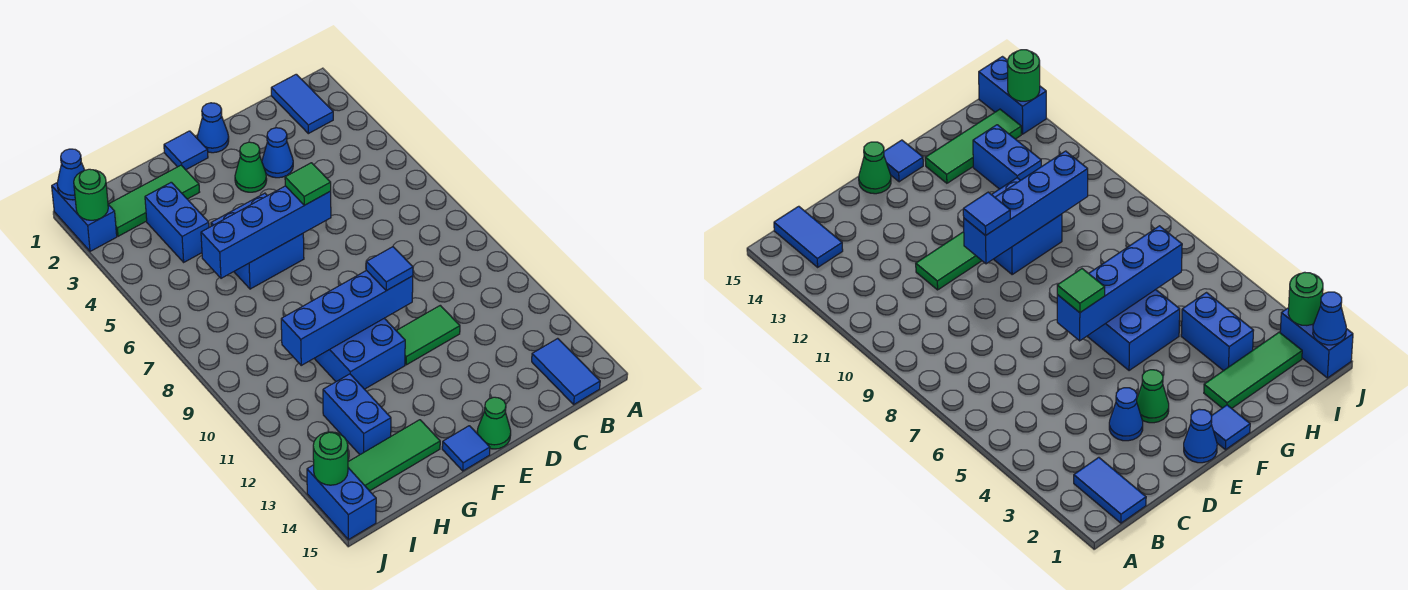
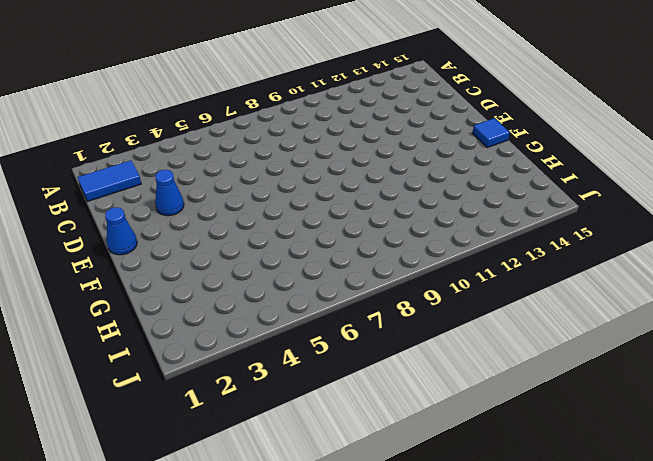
none -> blue 1x2 tile [532,338,600,404]
none -> green 1x2 tile [396,305,460,365]
none -> green 1x1 cone [235,142,267,192]

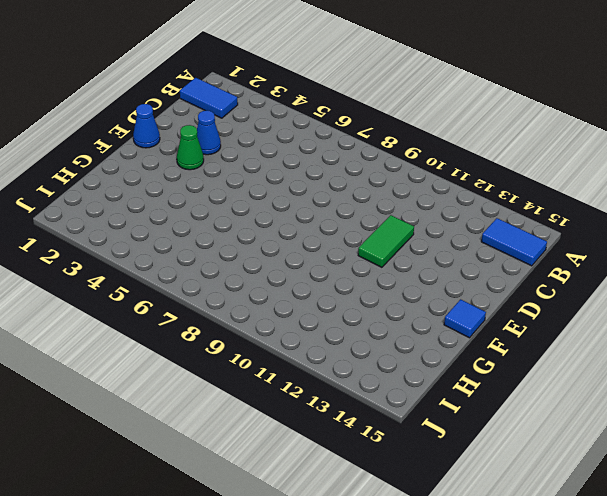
none -> green 1x1 cone [477,397,511,449]
none -> blue 1x1 tile [164,131,208,170]
none -> blue 2x2 brick [211,193,304,289]

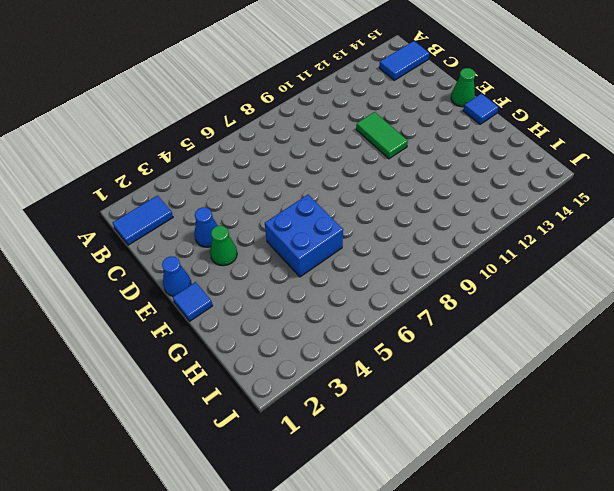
none -> blue 2x2 brick [314,318,405,389]
none -> green 1x3 tile [109,165,199,236]
none -> green 1x3 tile [348,420,440,491]

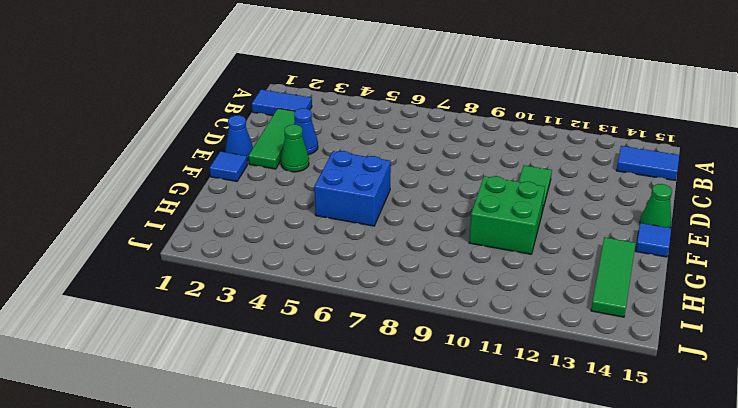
green 1x3 tile [249,108,295,169] -> green 1x3 tile moved to [109,165,199,236]
green 2x2 brick [469,176,545,254] -> blue 2x2 brick [314,318,405,389]
none -> blue 1x2 brick [145,182,209,262]
none -> blue 1x2 brick [323,374,391,455]
none -> blue 1x2 brick [52,183,117,251]

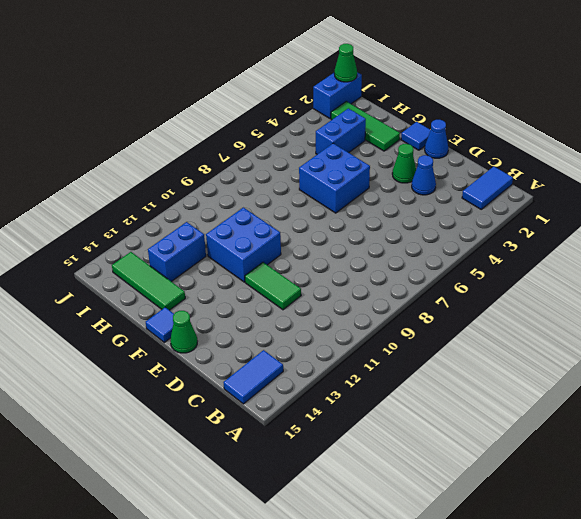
green 1x1 cone [334,44,357,82] -> blue 1x1 cone [57,149,85,200]
none -> blue 1x2 brick [307,465,376,540]
none -> blue 1x4 brick [201,186,331,278]
none -> blue 1x4 brick [281,270,413,365]

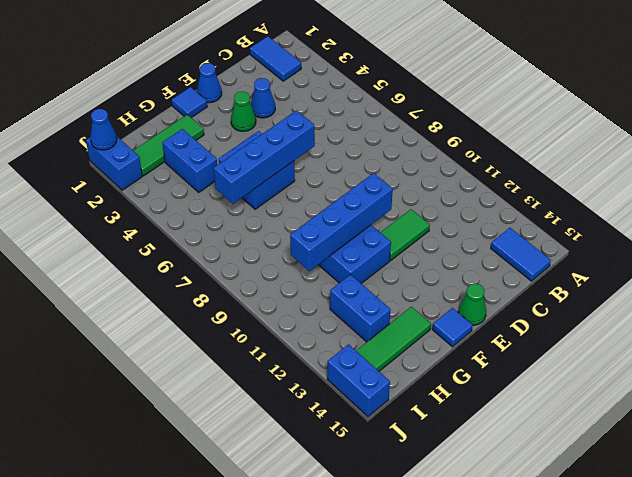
none -> green 1x1 round brick [74,169,108,220]
none -> green 1x1 round brick [313,432,348,485]
none -> green 1x1 tile [285,163,331,205]

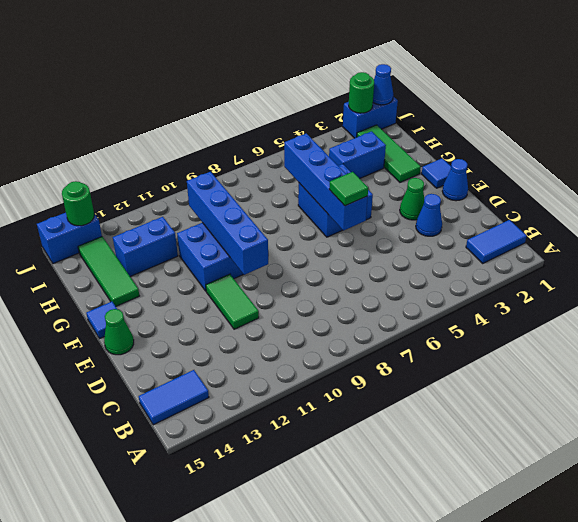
none -> blue 1x1 tile [366,247,413,291]

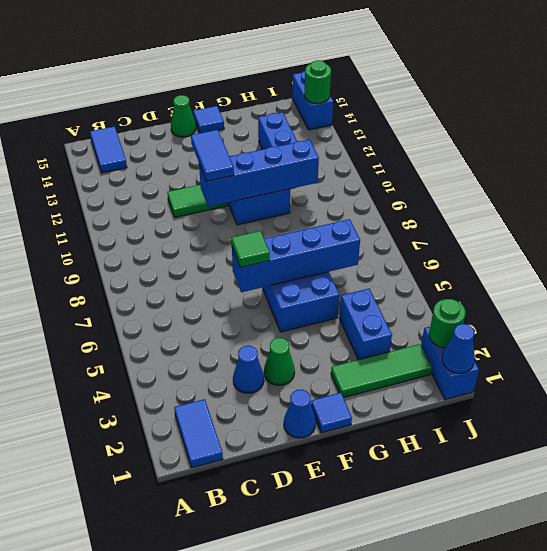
blue 1x2 tile [191,130,234,181] -> blue 1x1 tile [366,247,413,291]
none -> green 1x3 tile [348,420,440,491]

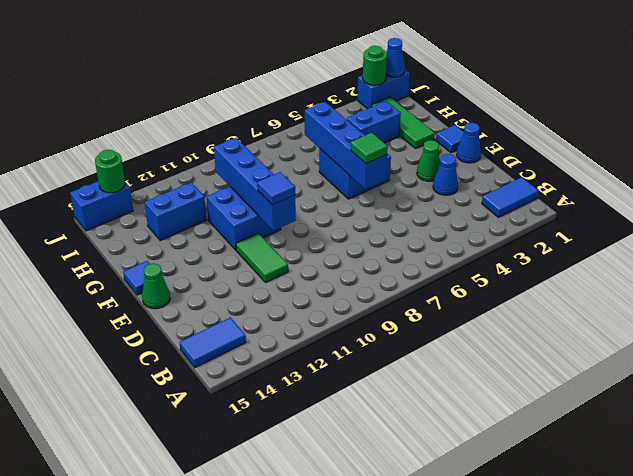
none -> green 1x3 tile [348,420,440,491]

